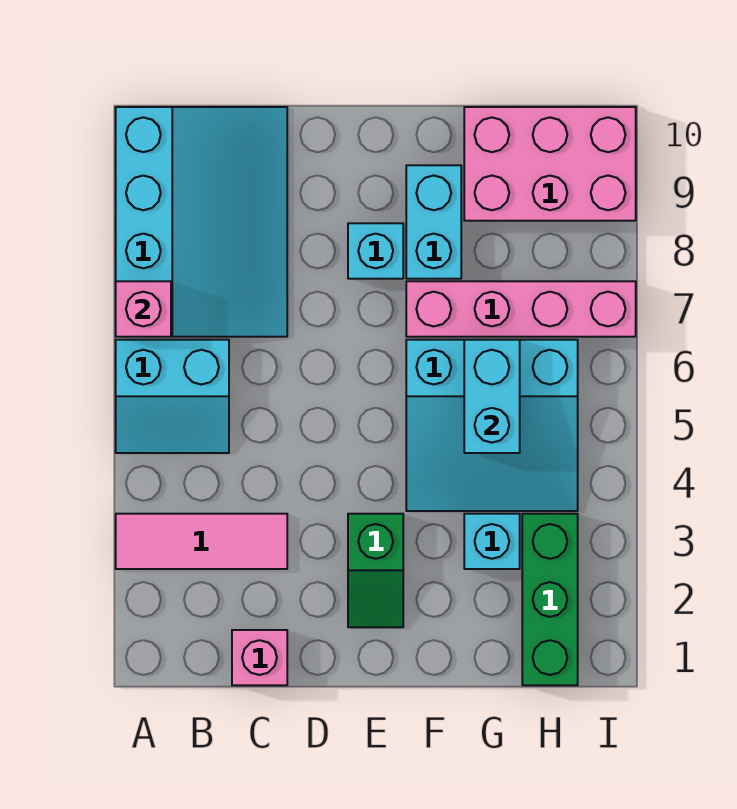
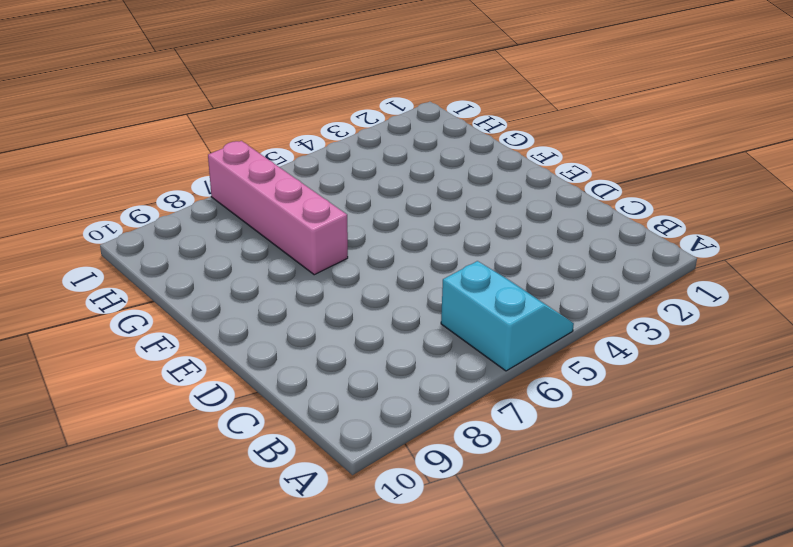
none -> pink 1x3 tile [116,514,287,569]
none -> cyan 3x4 slope [116,107,287,337]
none -> pink 1x1 brick [232,630,287,685]

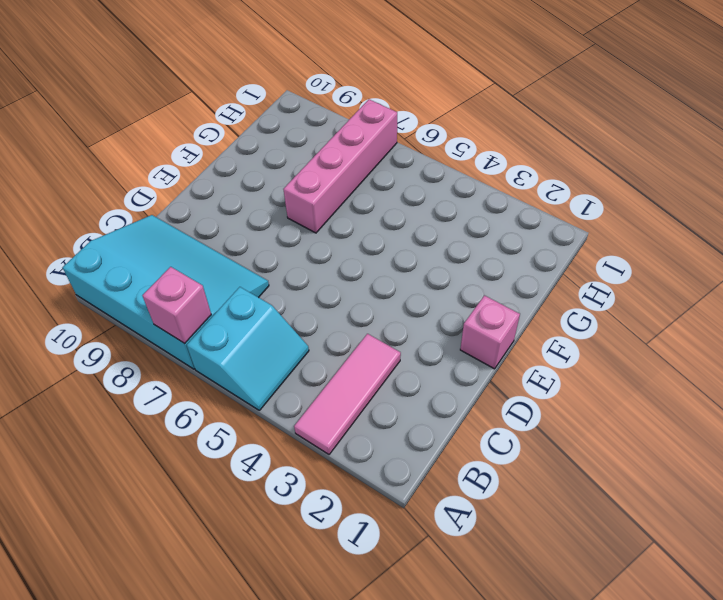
pink 1x1 brick [460,295,520,369] -> pink 1x1 brick moved to [232,630,287,685]
none -> green 1x2 slope [348,514,403,627]
none -> cyan 1x1 brick [348,223,403,279]
none -> cyan 3x3 slope [406,340,578,511]

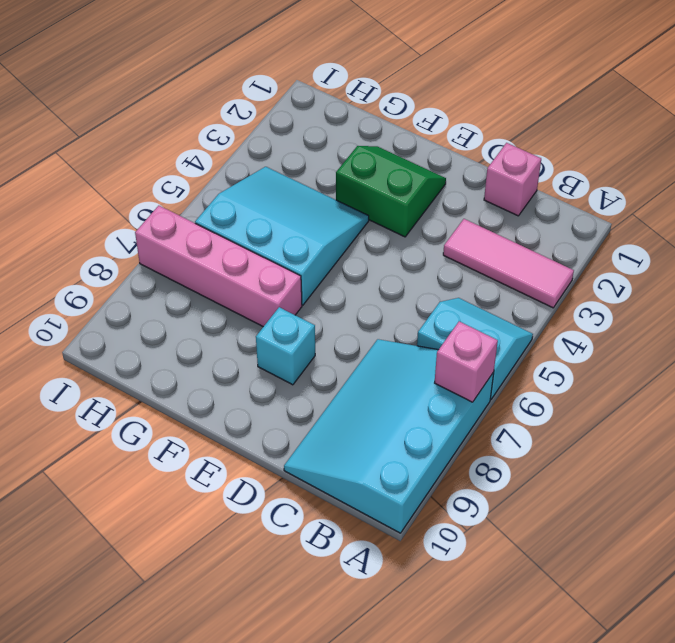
green 2x2 slope [336,146,446,237] -> green 1x2 slope [348,514,403,627]
none -> cyan 1x2 brick [406,165,461,279]
none -> cyan 1x1 brick [464,514,520,569]
none -> pink 2x3 brick [464,107,636,221]

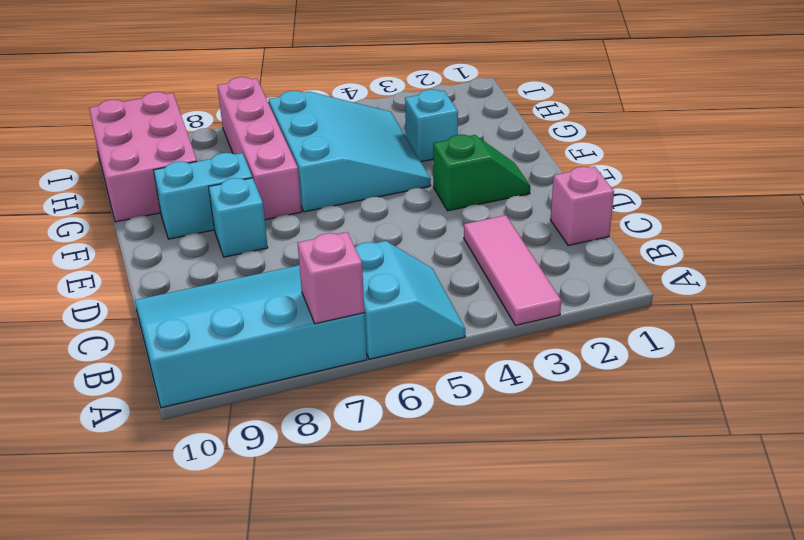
none -> green 1x3 brick [522,514,578,685]
none -> cyan 1x2 brick [464,340,520,453]

